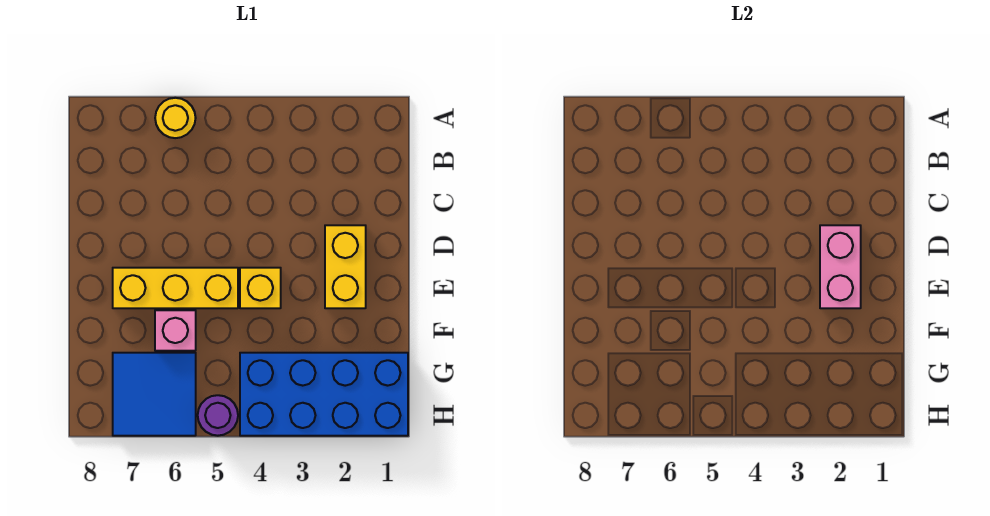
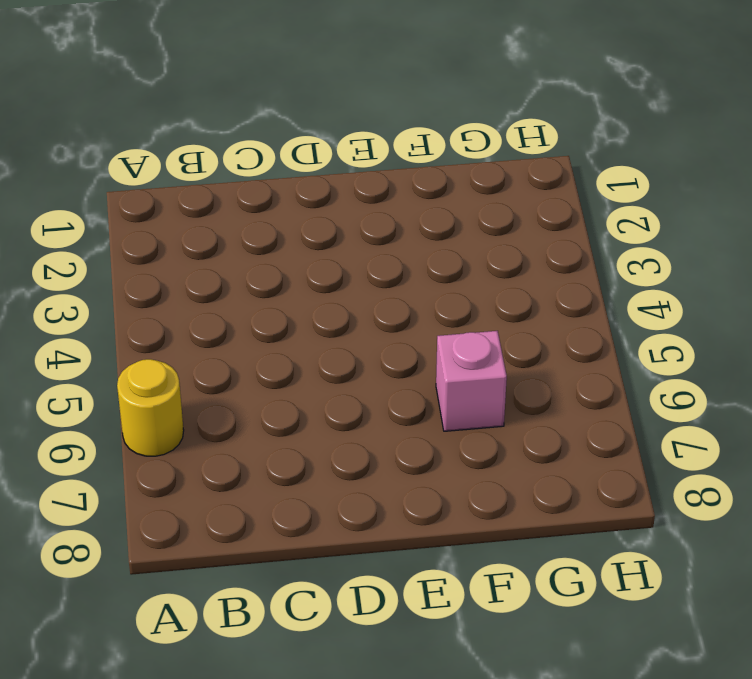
none -> yellow 1x2 brick [325,225,366,308]
none -> yellow 1x1 brick [240,268,281,308]

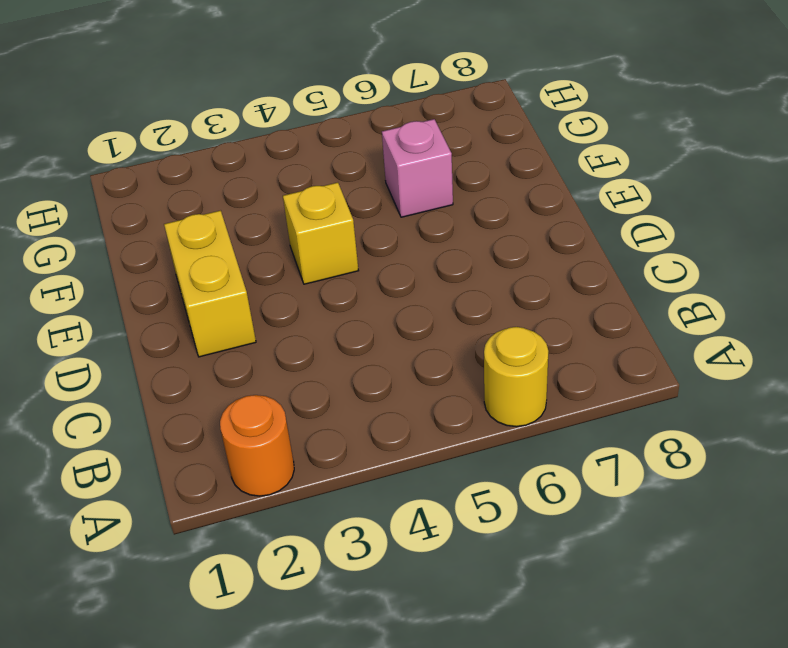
orange 1x1 round brick [220,395,294,496] -> none
none -> yellow 1x3 brick [113,268,238,308]
none -> blue 2x4 brick [240,353,408,436]

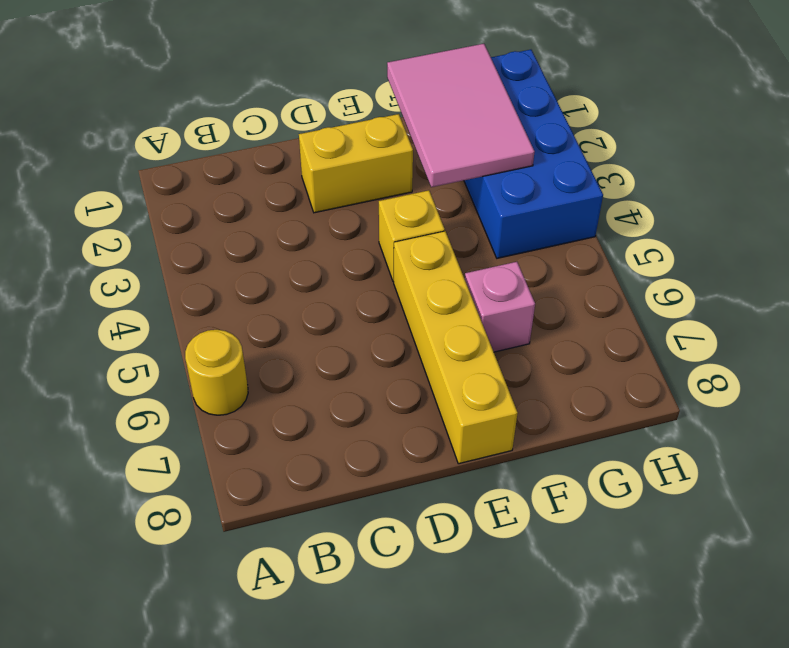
yellow 1x4 brick [394,231,518,464] -> yellow 1x3 brick [113,268,238,308]
pink 2x3 tile [387,44,535,187] -> none
none -> blue 2x2 tile [113,353,196,436]
none -> purple 1x1 round brick [198,395,238,436]

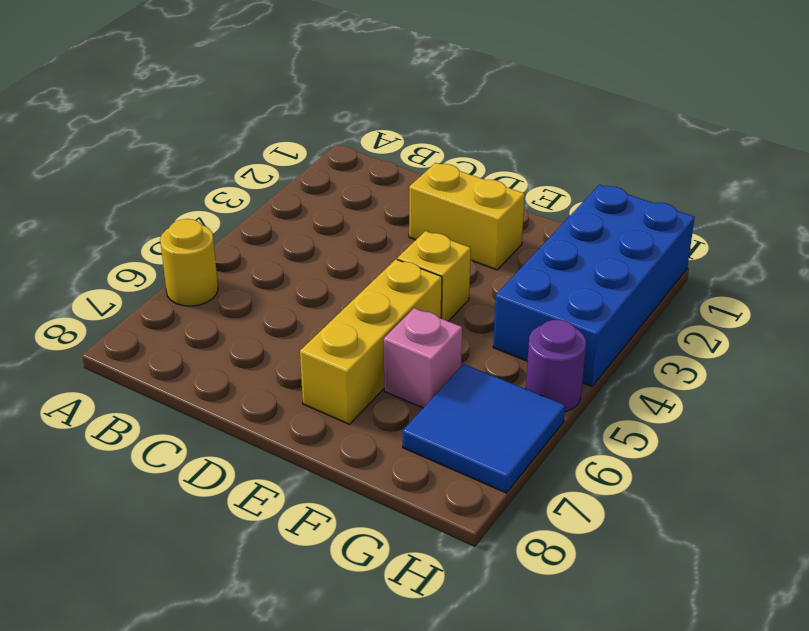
none -> pink 1x2 brick [820,225,861,308]

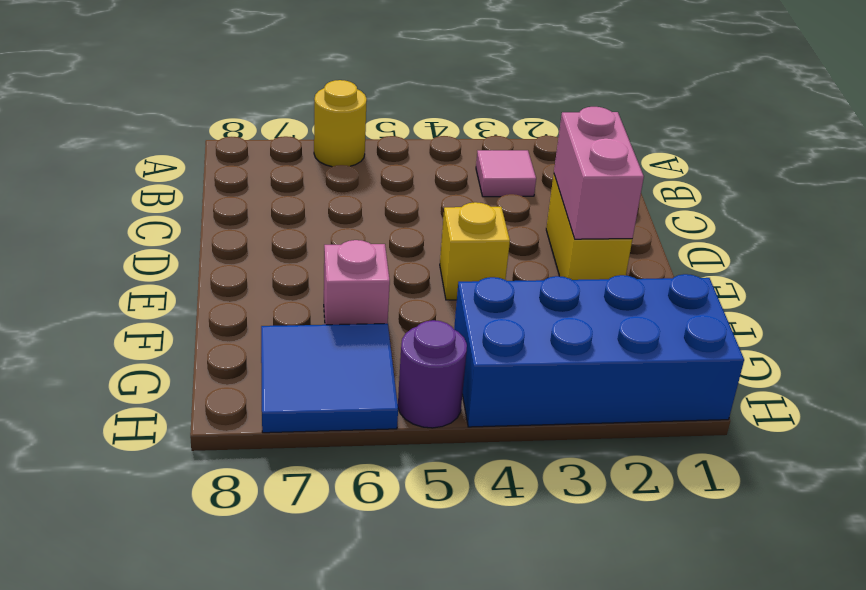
pink 1x1 tile [476,150,536,197] -> none
none -> yellow 1x3 brick [113,268,238,308]

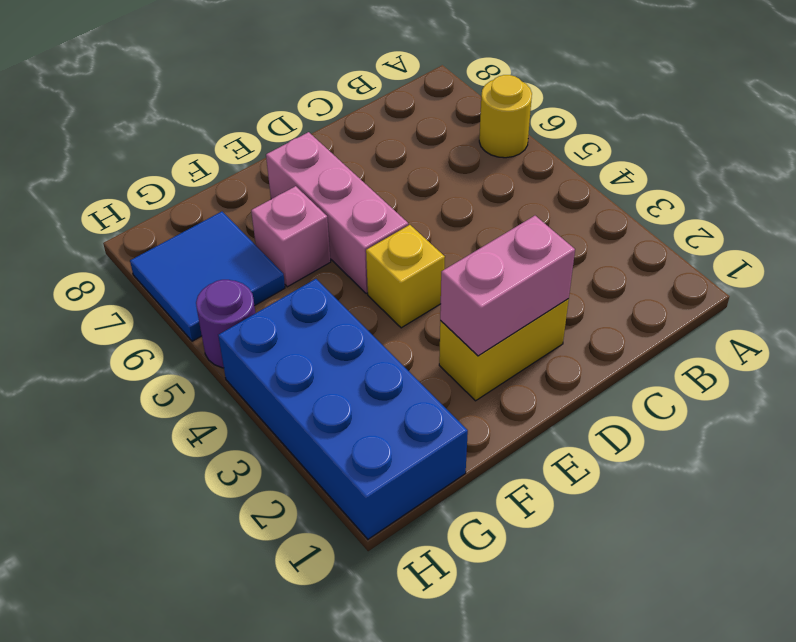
pink 1x3 brick [266,132,408,293] -> yellow 1x3 brick [113,268,238,308]

